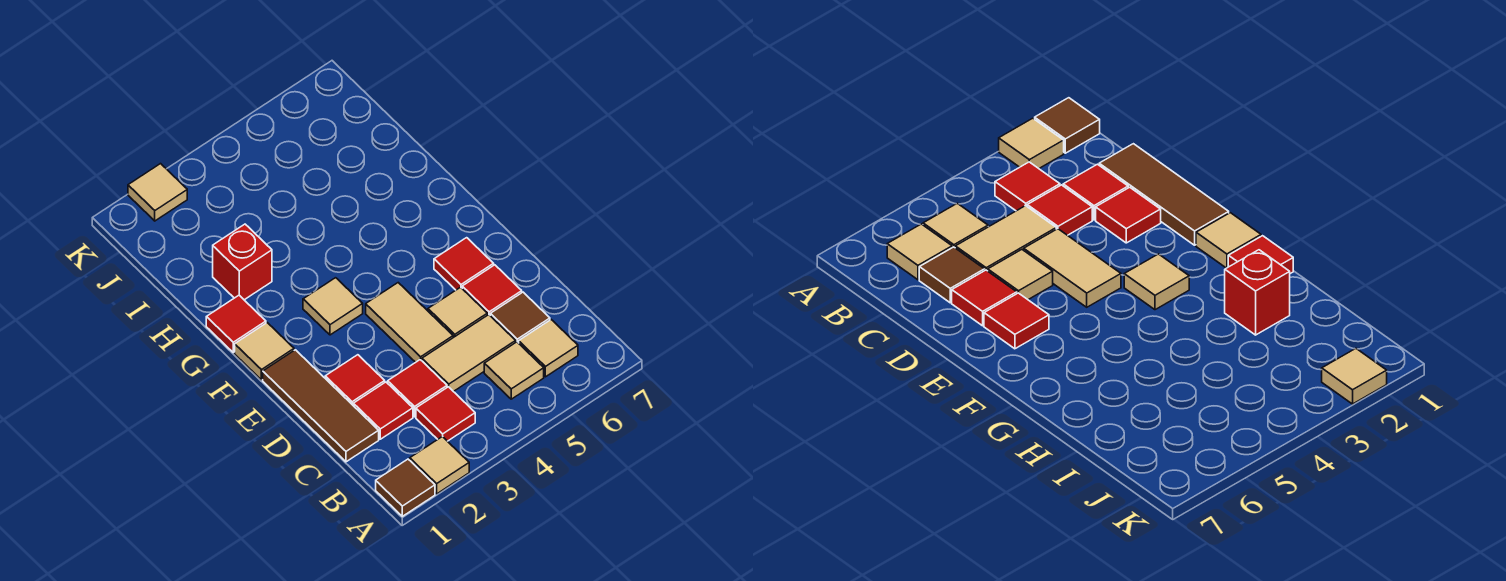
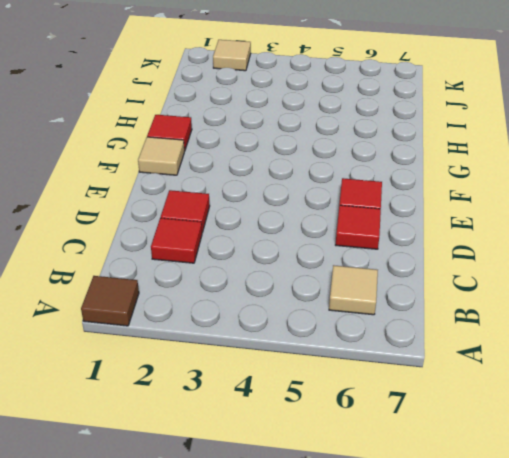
none -> tan 1x1 tile [410,437,469,494]
none -> red 1x1 tile [416,387,475,441]
none -> tan 1x1 tile [484,342,544,399]

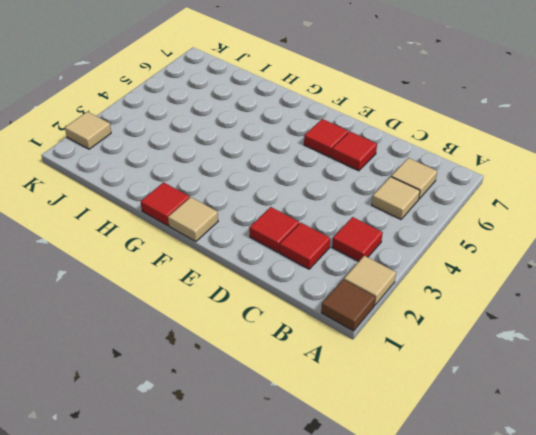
none -> brown 1x3 tile [263,350,379,462]
none -> red 1x1 tile [388,360,447,417]
none -> tan 1x2 tile [422,315,516,392]

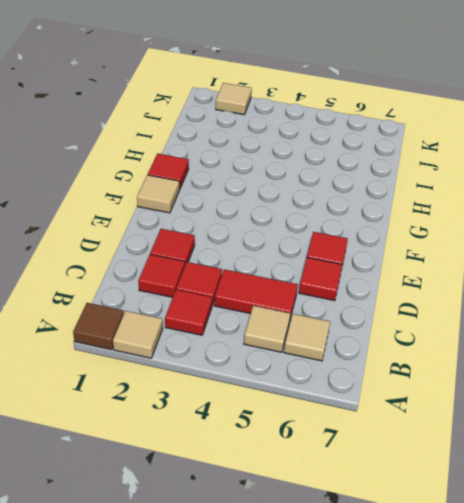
red 1x2 tile [214,269,298,318] -> tan 1x2 tile [422,315,516,392]
none -> brown 1x3 tile [263,350,379,462]
none -> brown 1x1 tile [490,292,550,343]
none -> tan 1x2 tile [366,283,453,362]

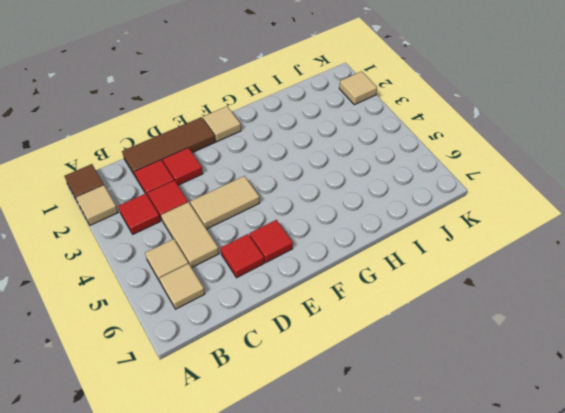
none -> brown 1x1 tile [490,292,550,343]
none -> tan 1x1 tile [428,287,487,337]
none -> tan 1x1 tile [303,278,363,335]

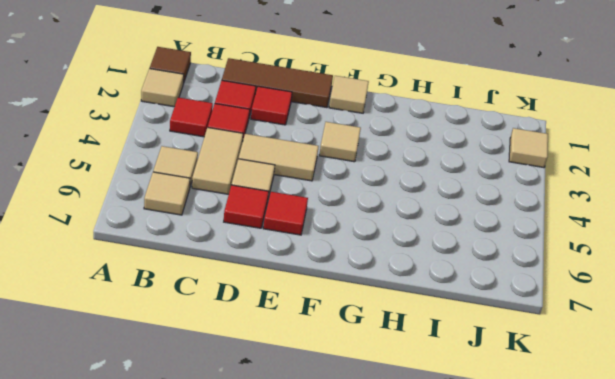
none -> brown 1x1 tile [490,292,550,343]
none -> red 1x1 tile [206,295,266,352]
none -> red 1x1 brick [213,224,272,300]

